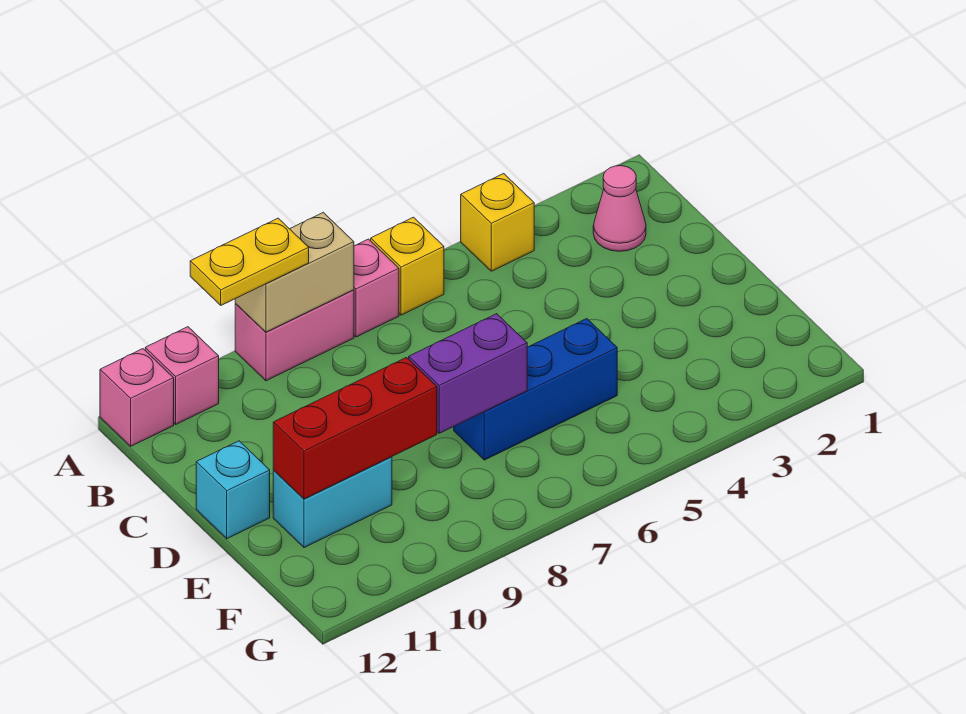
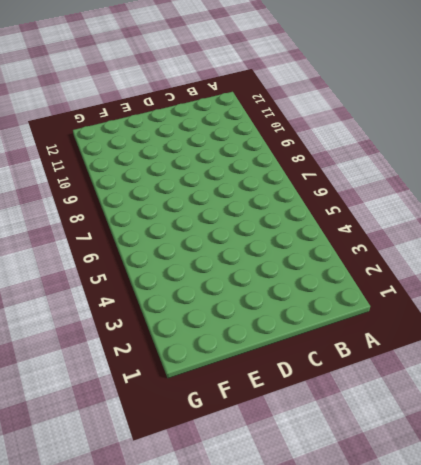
none -> yellow 1x1 brick [461,174,534,271]
none -> yellow 1x1 brick [371,217,444,315]
none -> pink 1x1 brick [354,239,399,337]

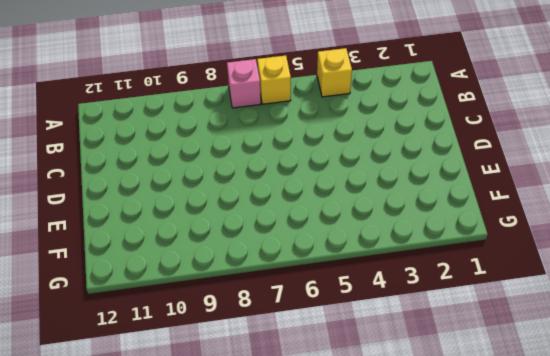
none -> pink 1x2 brick [235,290,354,381]
none -> pink 1x1 brick [145,327,219,424]
none -> pink 1x1 brick [100,349,174,446]

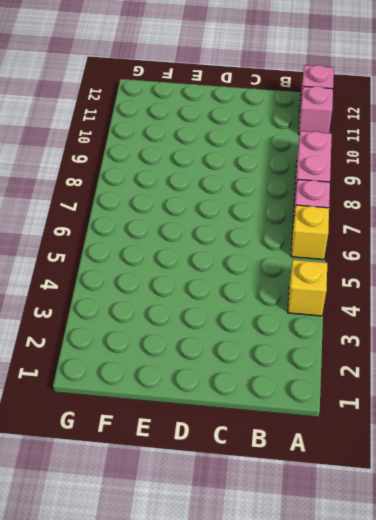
none -> pink 1x1 cone [593,166,646,251]
none -> cyan 1x1 brick [196,441,270,539]
none -> blue 1x3 brick [454,319,617,460]

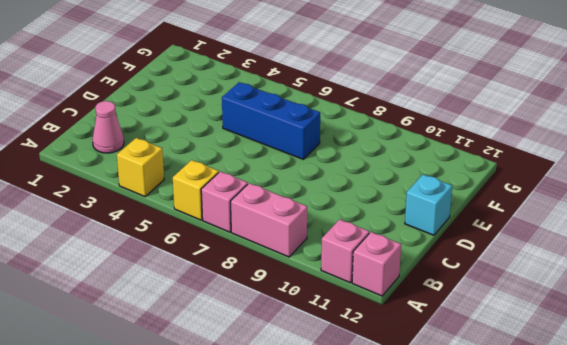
none -> cyan 1x2 brick [273,457,392,548]
none -> tan 1x2 brick [235,212,354,332]
none -> purple 1x2 brick [409,314,527,433]

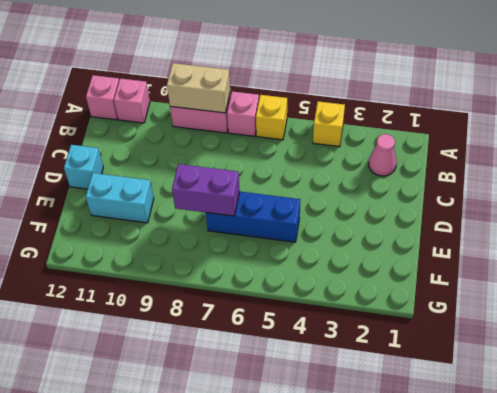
none -> red 1x3 brick [273,358,437,499]
none -> yellow 1x2 plate [190,218,309,305]

